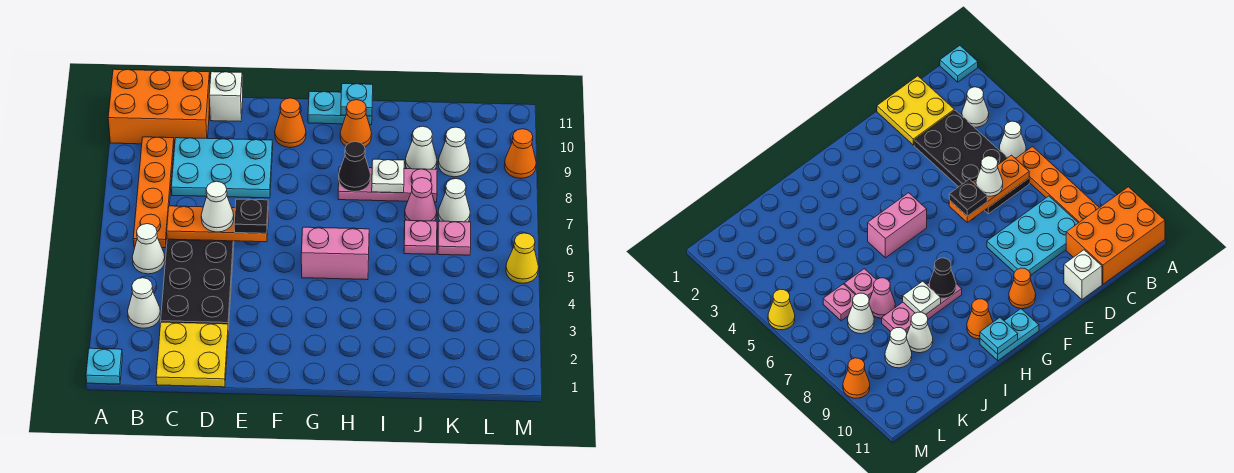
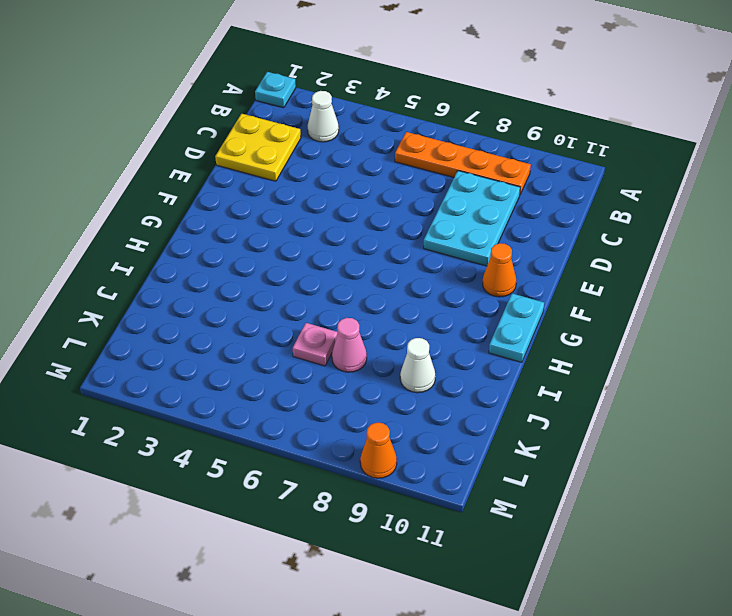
none -> orange 2x3 brick [108,69,210,145]
none -> white 1x1 cone [132,224,165,274]
none -> black 2x4 plate [161,239,234,329]

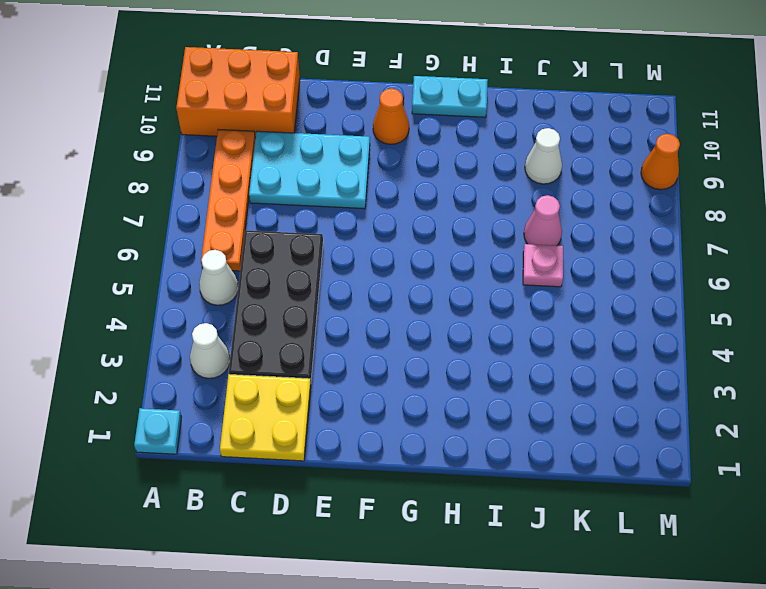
none -> white 1x1 brick [209,72,243,122]
none -> pink 1x2 brick [301,227,369,280]
none -> pink 1x3 plate [338,167,437,202]

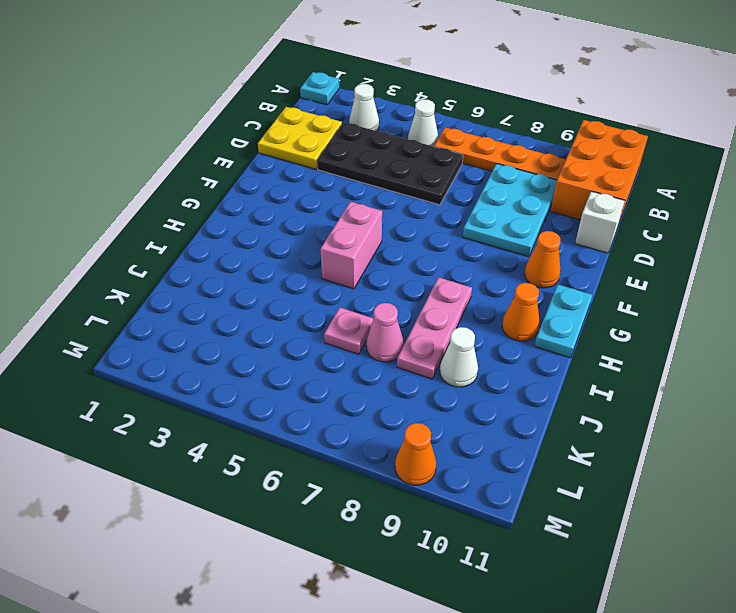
none -> pink 1x1 plate [438,221,471,255]
none -> white 1x1 cone [438,179,470,222]
none -> white 1x1 cone [438,127,470,177]

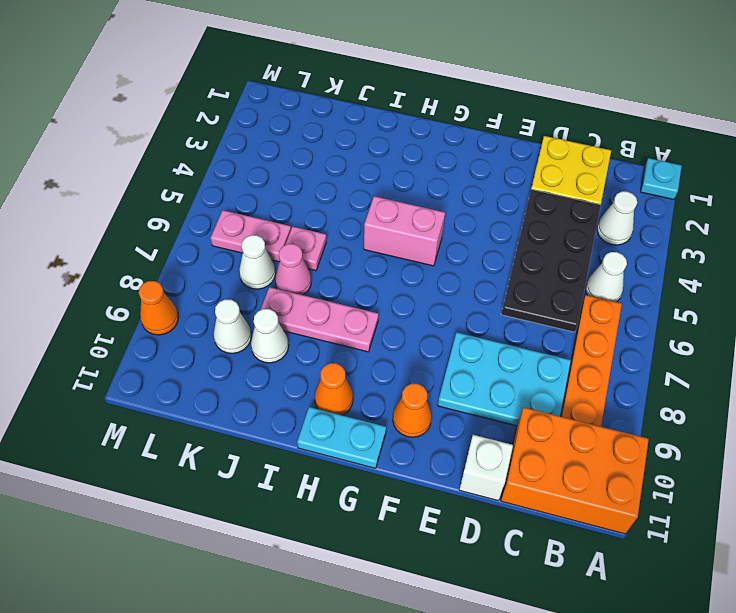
pink 1x2 plate [211,210,291,262] -> pink 1x1 plate [438,221,471,255]
none -> yellow 1x1 cone [506,233,539,283]
none -> orange 1x3 plate [167,206,268,242]
none -> black 1x1 cone [339,141,371,192]

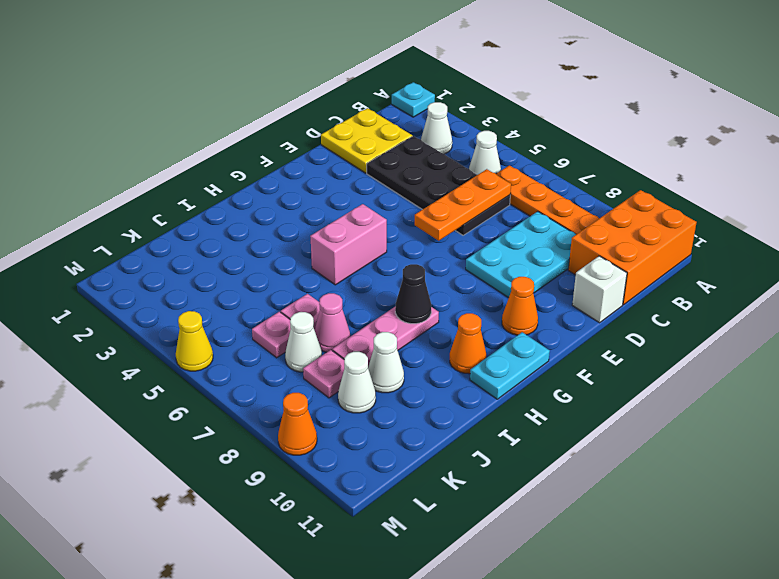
pink 1x1 plate [303,350,344,398] -> none
none -> cyan 1x1 plate [341,84,373,116]
none -> white 1x1 plate [372,159,404,193]
none -> white 1x1 cone [201,181,234,232]

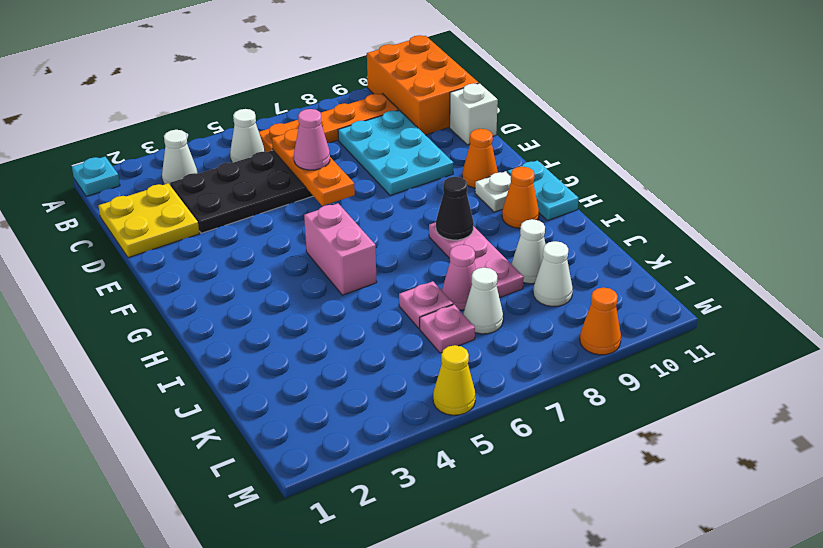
pink 1x1 cone [294,109,330,170] -> white 1x1 cone [201,181,234,232]
white 1x1 plate [475,171,511,212] -> white 1x1 plate moved to [372,159,404,193]
none -> cyan 1x1 plate [341,84,373,116]
none -> black 1x1 plate [234,199,268,233]

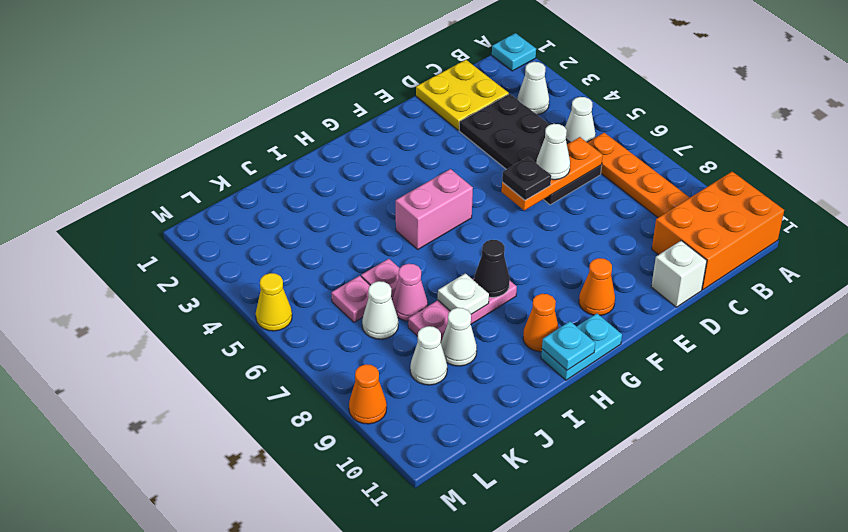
none -> cyan 2x3 plate [171,138,273,198]

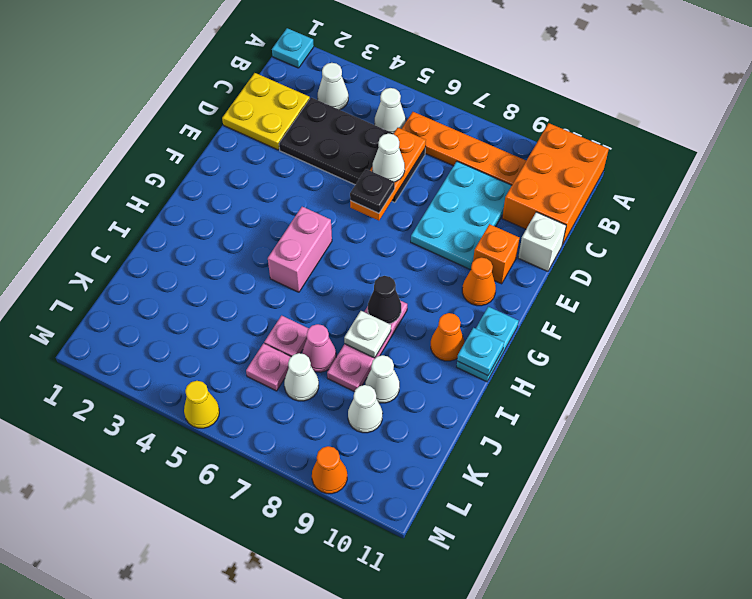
orange 1x1 brick [473,224,519,284] -> none

